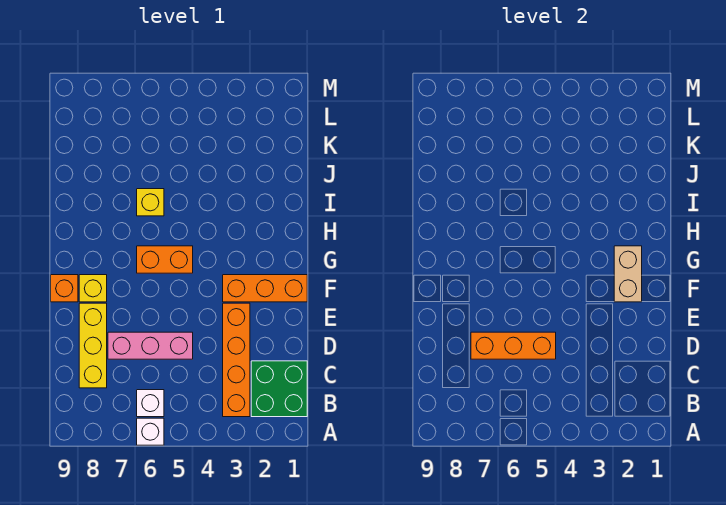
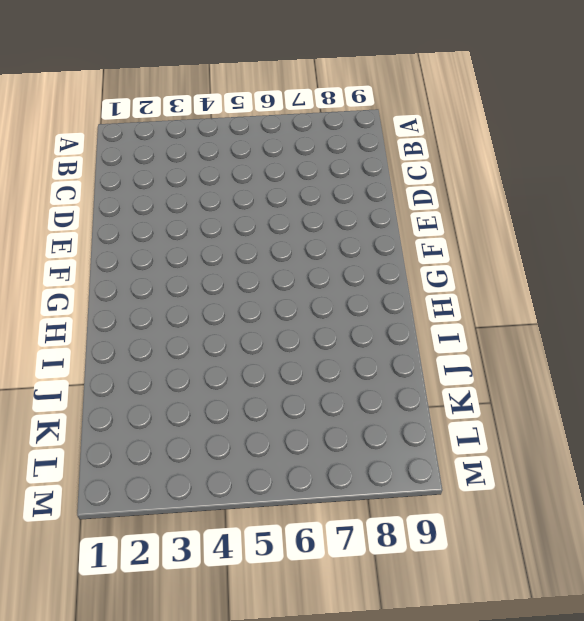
none -> white 1x1 brick [137,418,164,445]
none -> green 2x2 brick [251,361,307,417]
none -> orange 1x4 brick [223,303,250,417]

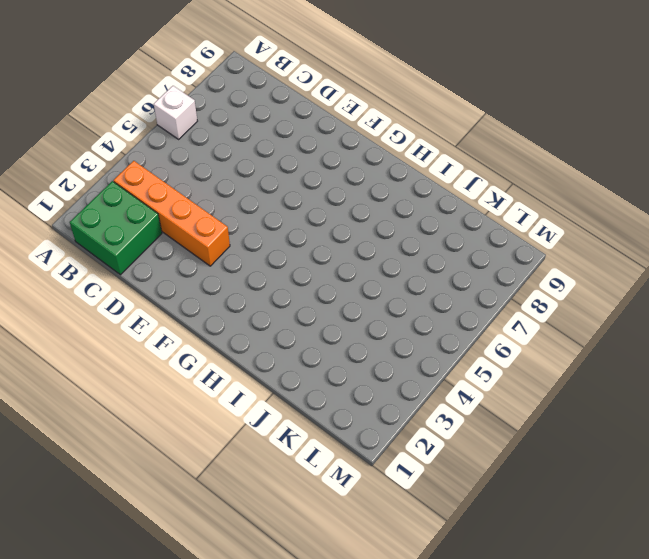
none -> white 1x1 brick [137,390,164,417]
none -> yellow 1x3 brick [79,303,107,388]
none -> pink 1x3 brick [108,332,193,359]

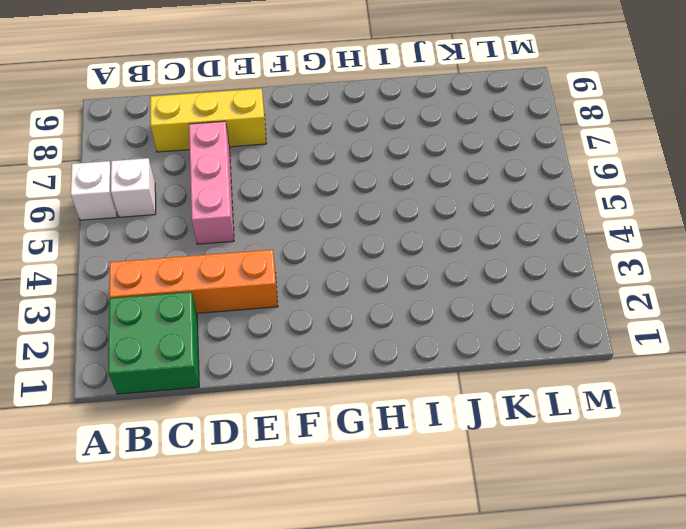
none -> orange 1x3 brick [223,275,307,302]
none -> yellow 1x1 brick [79,275,107,302]
none -> orange 1x1 brick [51,275,78,302]

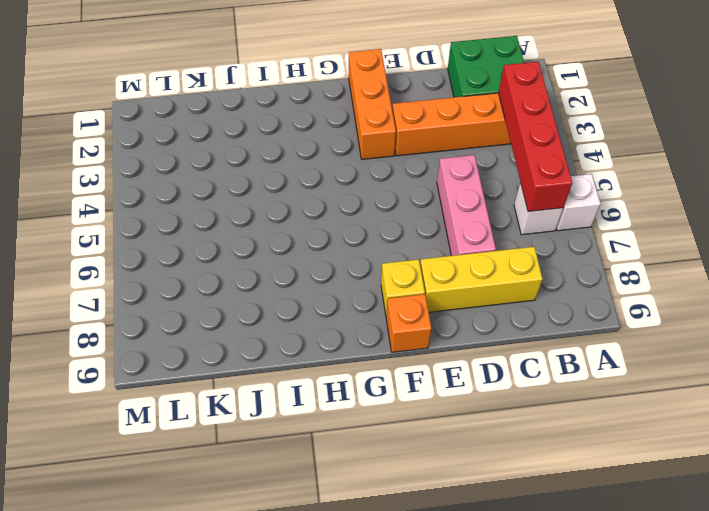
red 1x4 brick [498,62,572,212] -> none
none -> orange 1x2 brick [137,246,193,273]
none -> yellow 1x1 brick [137,189,164,216]
none -> orange 1x3 brick [471,332,556,359]

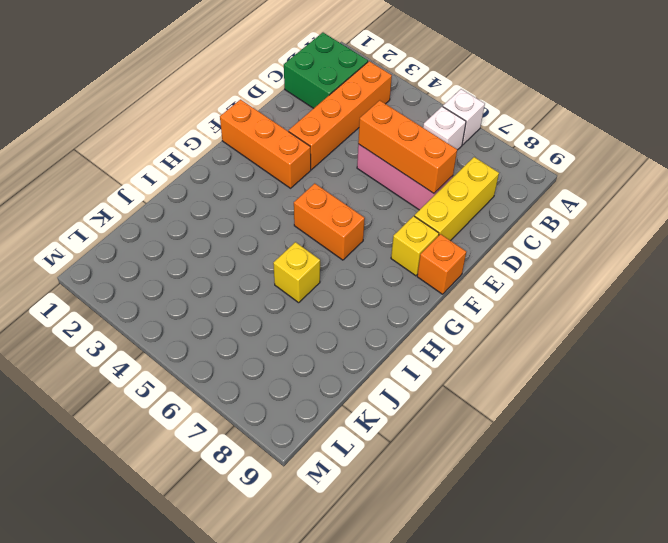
none -> tan 1x2 brick [614,246,642,302]

